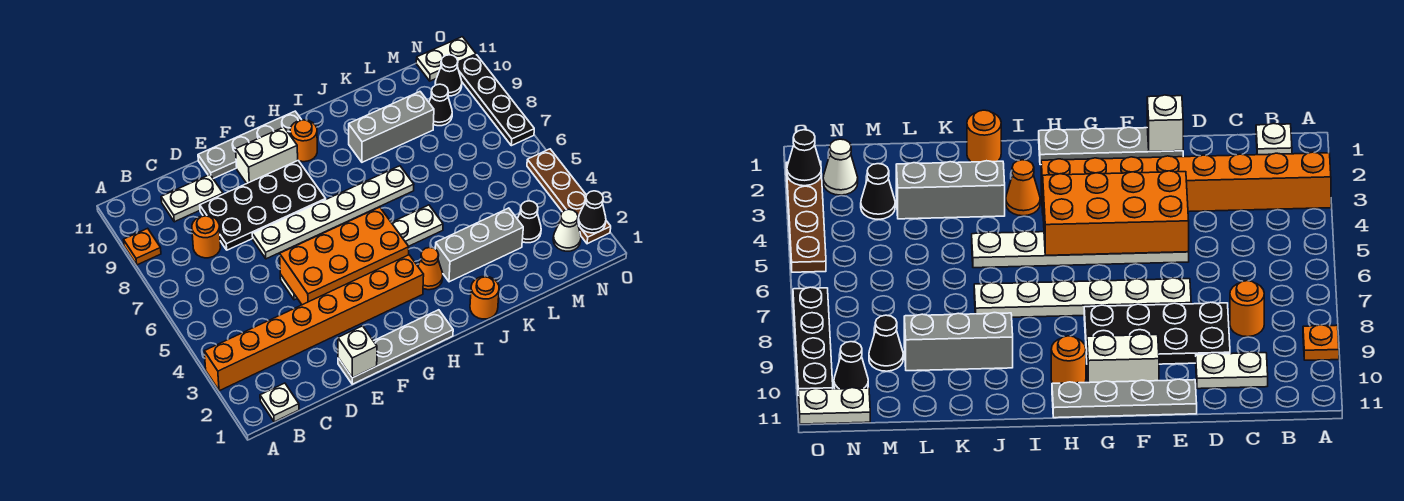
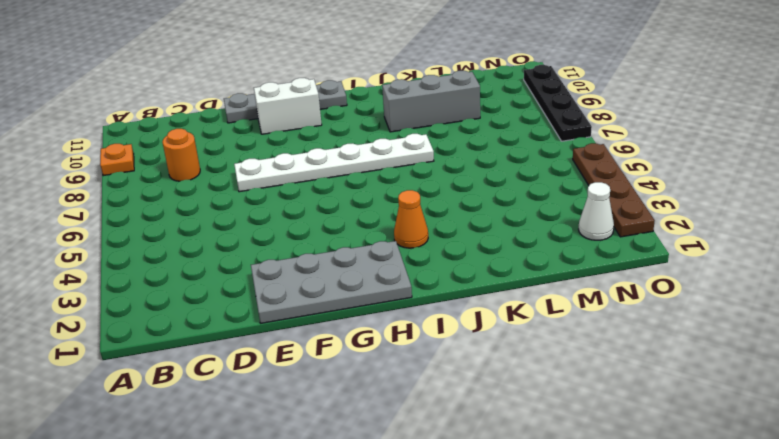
grey 2x4 plate [251,241,412,323] -> grey 1x4 plate [338,310,453,384]
none -> orange 1x8 brick [204,255,424,391]
none -> white 1x1 plate [260,383,299,422]
none -> white 1x2 plate [161,175,223,222]

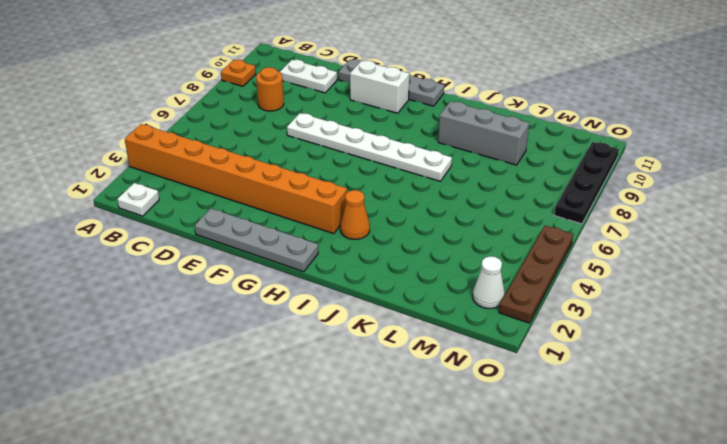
none -> black 2x4 plate [200,161,326,250]
none -> white 1x6 plate [280,205,443,300]
none -> orange 1x1 round brick [290,120,317,162]

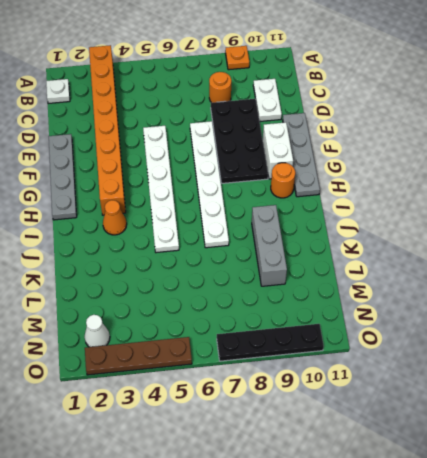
none -> orange 1x1 round brick [470,276,499,319]
none -> grey 1x3 brick [435,208,523,282]
none -> black 1x1 cone [517,201,541,243]

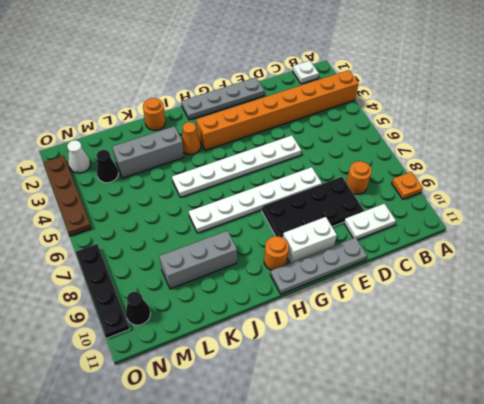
none -> black 1x1 cone [429,84,452,126]
none -> white 1x2 plate [416,37,476,81]
none -> white 1x1 brick [338,326,377,378]

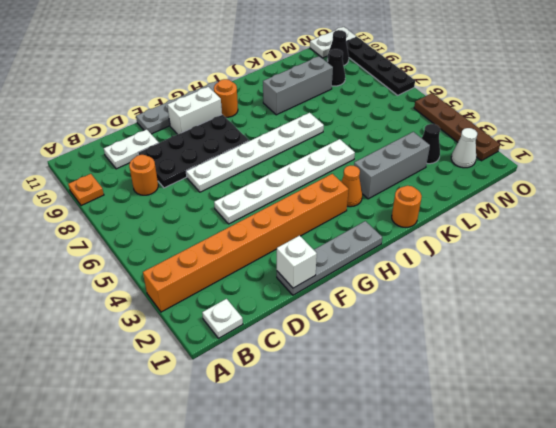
none -> orange 2x4 brick [280,207,409,305]
none -> black 1x1 cone [578,191,606,233]

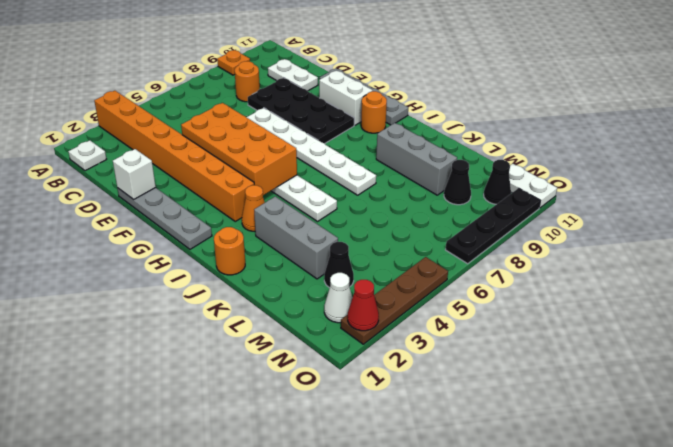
red 1x1 cone [348,280,379,331] -> black 1x1 cone [578,191,606,233]

